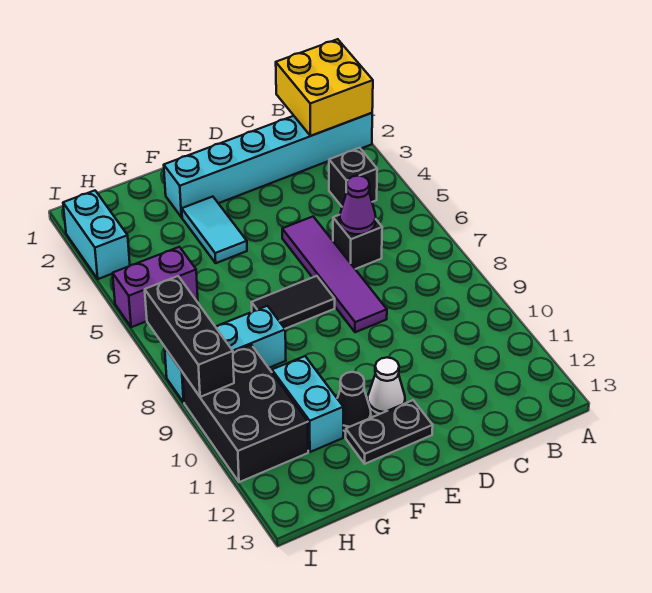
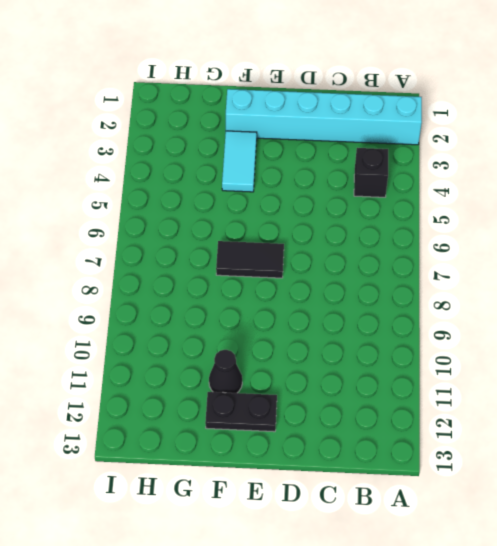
none -> black 1x1 brick [333,215,382,269]
none -> purple 1x4 tile [282,217,387,332]
none -> white 1x1 cone [368,357,405,415]

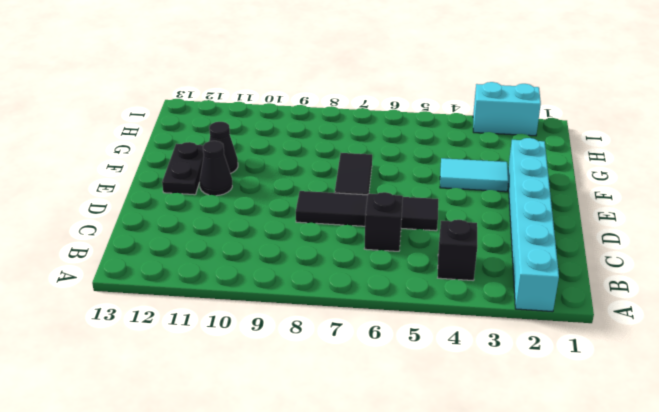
black 1x4 tile [296,191,438,231] -> purple 1x4 tile [282,217,387,332]
black 1x1 cone [200,141,232,196] -> white 1x1 cone [368,357,405,415]
none -> cyan 1x3 brick [165,306,286,402]
none -> cyan 1x2 brick [272,356,343,452]
none -> purple 1x2 brick [113,247,198,327]

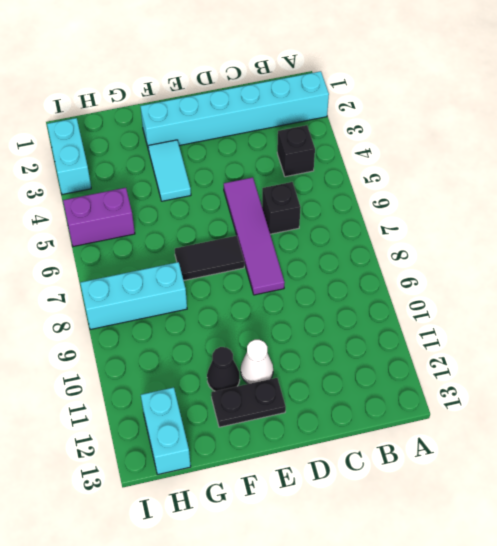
cyan 1x2 brick [141,387,191,474] -> cyan 1x2 brick moved to [272,356,343,452]
none -> black 2x3 brick [183,345,308,482]
none -> yellow 2x2 brick [276,39,373,136]
none -> purple 1x1 cone [340,176,376,234]

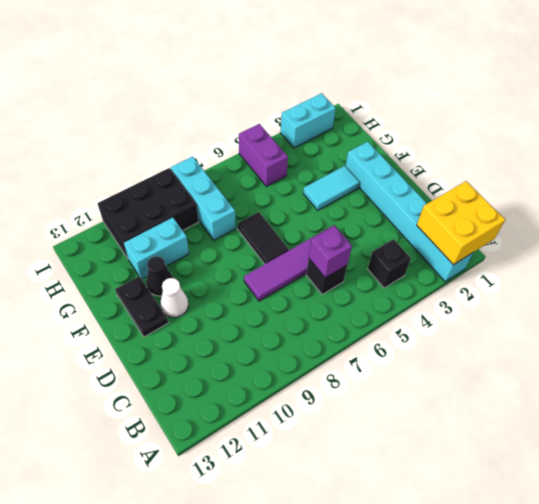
purple 1x1 brick [309,226,352,278] -> purple 1x1 cone [340,176,376,234]
none -> black 1x3 brick [145,276,234,397]

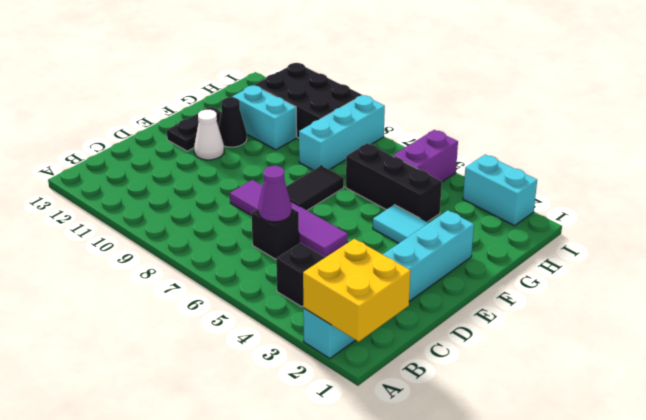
black 1x3 brick [346,143,442,222] -> black 1x3 brick moved to [145,276,234,397]

